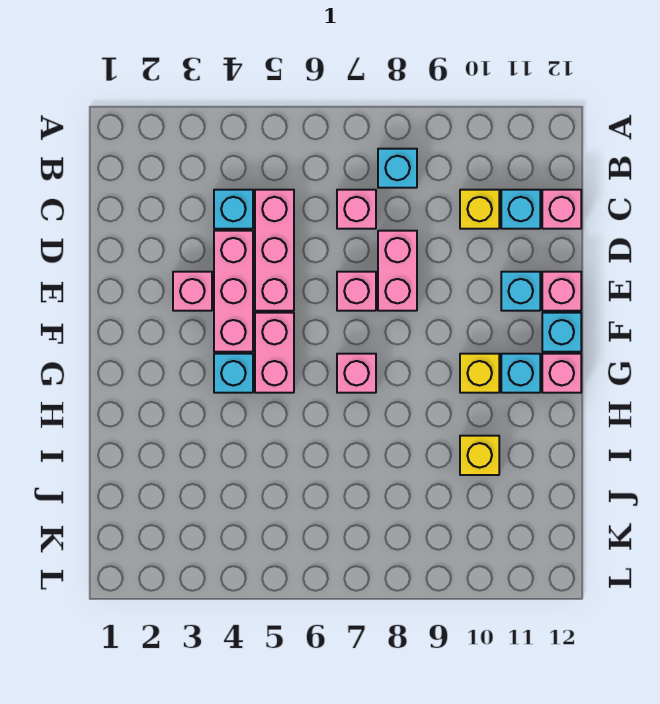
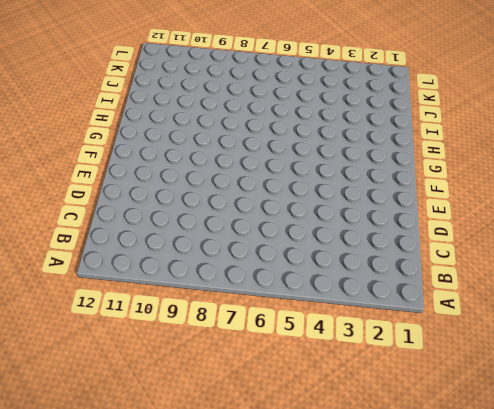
none -> cyan 1x1 brick [378,149,417,188]
none -> cyan 1x1 brick [214,190,253,229]
none -> pink 1x3 brick [255,190,294,311]

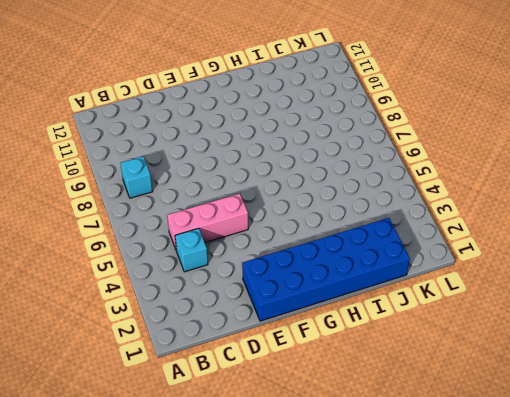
blue 2x6 brick [242,218,410,321] -> none
none -> pink 1x1 brick [337,190,376,229]
none -> yellow 1x1 brick [460,190,499,229]
none -> cyan 1x1 brick [501,190,540,229]

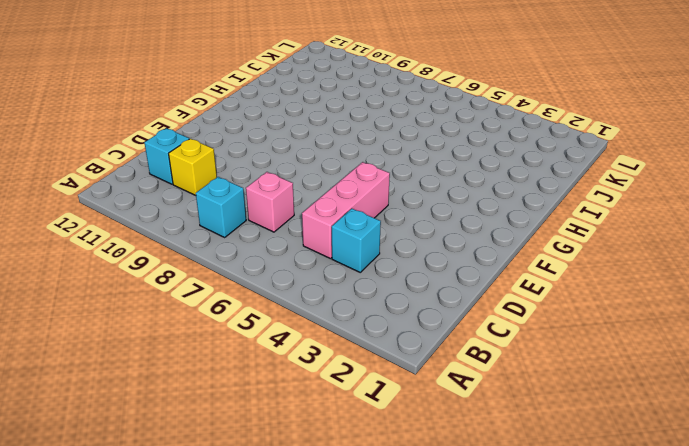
none -> pink 1x1 brick [542,190,581,229]
none -> pink 1x3 brick [214,231,253,352]
none -> pink 1x2 brick [378,231,417,311]

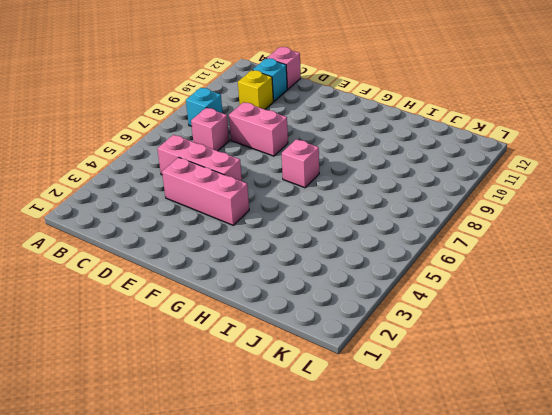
none -> cyan 1x1 brick [214,190,253,229]
none -> pink 1x1 brick [173,272,212,311]
none -> pink 1x1 brick [337,272,376,311]

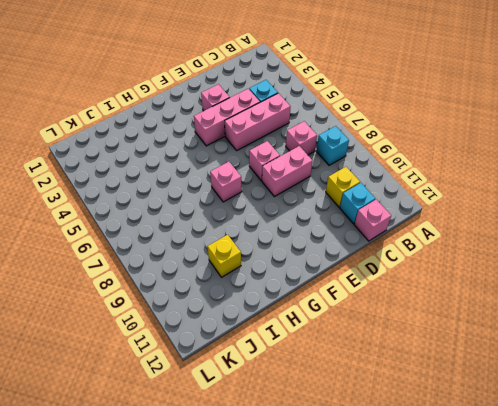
none -> cyan 1x1 brick [501,272,540,311]
none -> pink 1x1 brick [542,272,581,311]
none -> pink 1x2 brick [255,313,294,393]

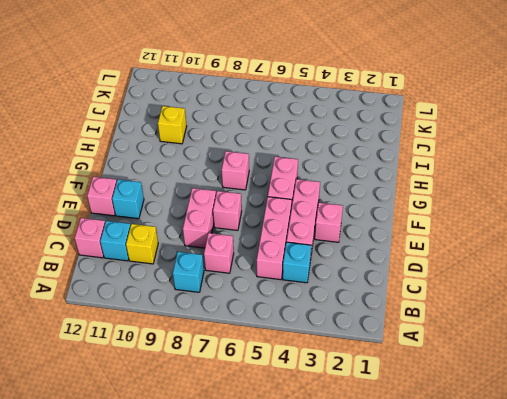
none -> cyan 1x1 brick [542,313,581,352]
none -> cyan 1x1 brick [214,354,253,393]
none -> yellow 1x1 brick [460,354,499,393]

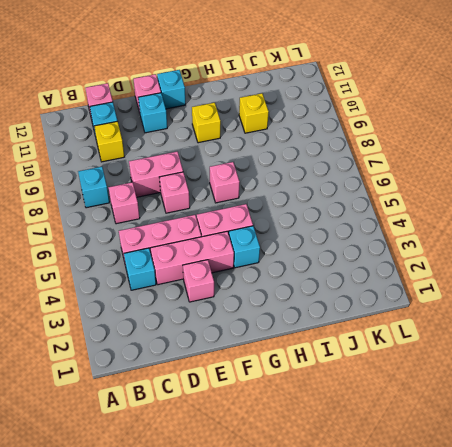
none -> cyan 1x1 brick [501,354,540,393]
none -> pink 1x1 brick [542,354,581,393]

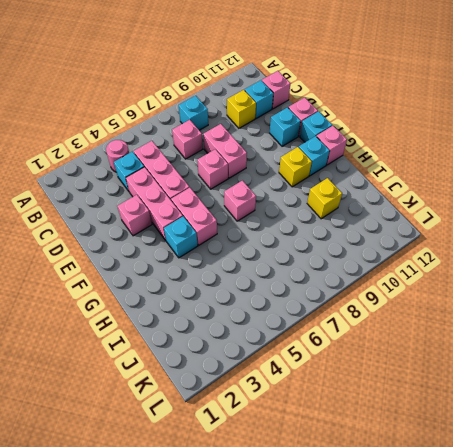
pink 1x1 round brick [106,140,129,172] -> none

